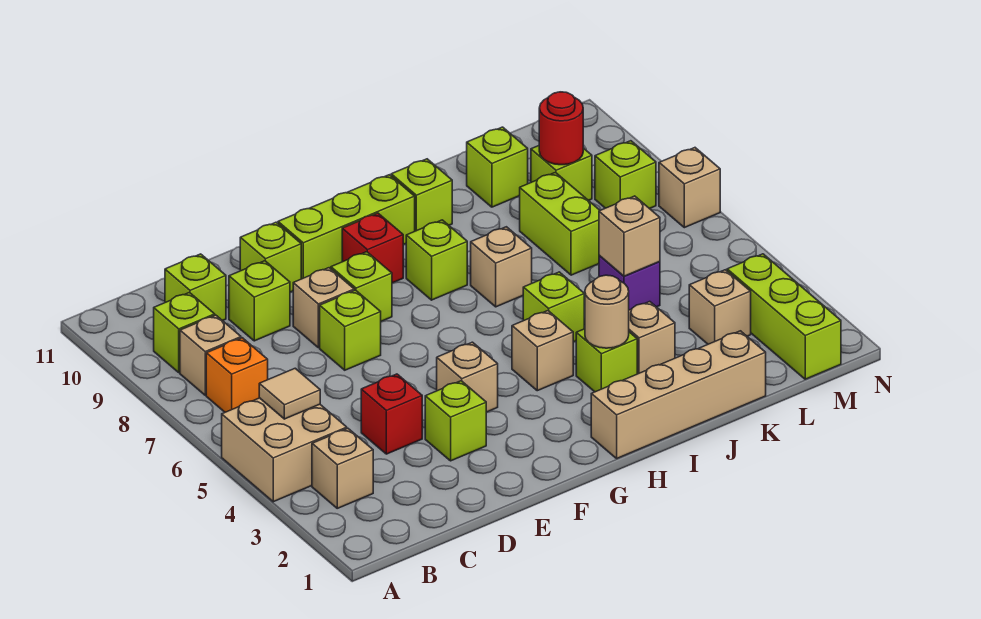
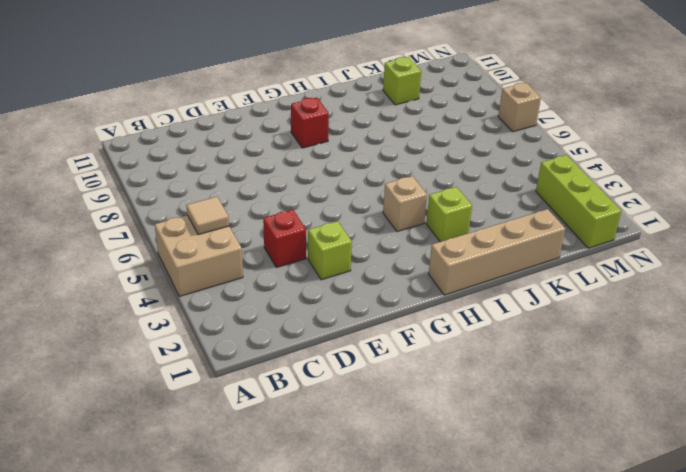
none -> tan 1x1 brick [312,428,373,508]
none -> orange 1x1 brick [206,338,268,412]
none -> tan 1x1 brick [180,315,241,395]
none -> lime 1x1 brick [154,293,215,373]

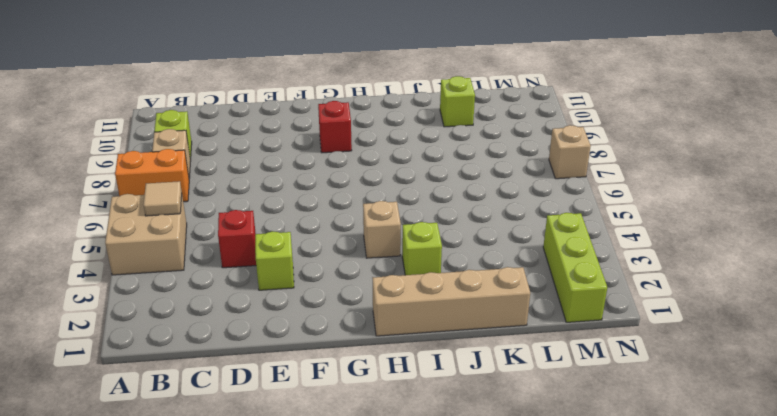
orange 1x2 brick [115,149,189,202] -> orange 1x1 brick [206,338,268,412]
none -> tan 1x1 brick [312,428,373,508]
none -> lime 1x1 brick [165,254,226,321]
none -> lime 1x1 brick [229,261,290,341]
none -> lime 1x1 brick [320,290,381,370]

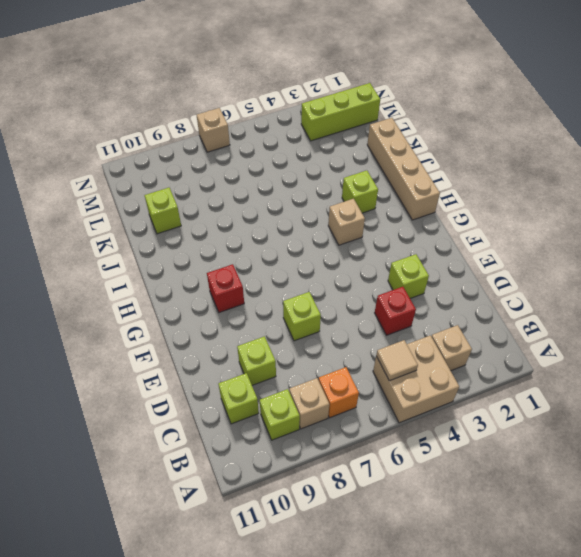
none -> tan 1x1 brick [293,268,354,348]
none -> lime 1x1 brick [240,222,301,292]
none -> tan 1x1 brick [437,342,498,412]
none -> lime 1x1 brick [331,252,392,321]

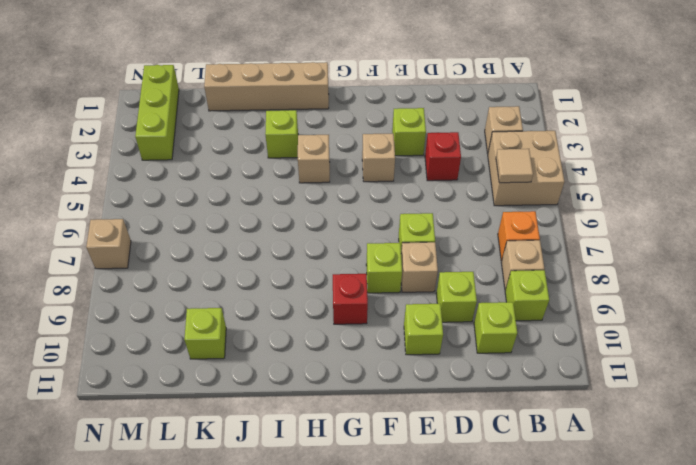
none -> lime 1x3 brick [278,175,415,279]
none -> lime 1x1 brick [406,220,467,300]
none -> lime 1x1 brick [523,272,584,342]
none -> tan 1x1 brick [471,227,532,307]

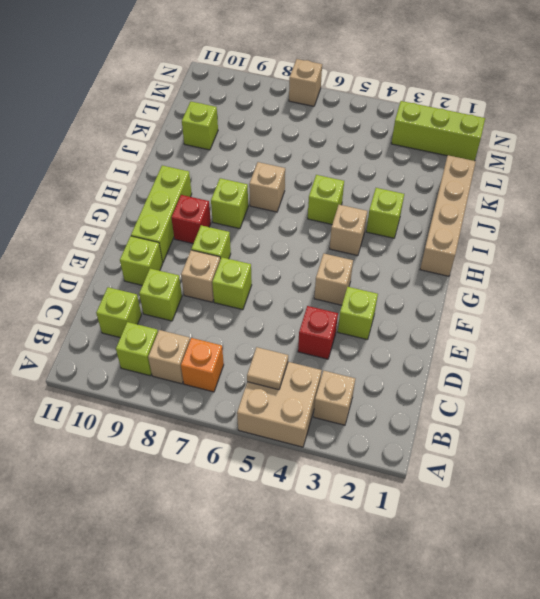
none -> lime 1x1 brick [391,159,452,231]
none -> tan 1x1 brick [629,302,675,374]
none -> purple 1x1 brick [599,255,660,310]
none -> lime 1x2 brick [520,172,600,275]

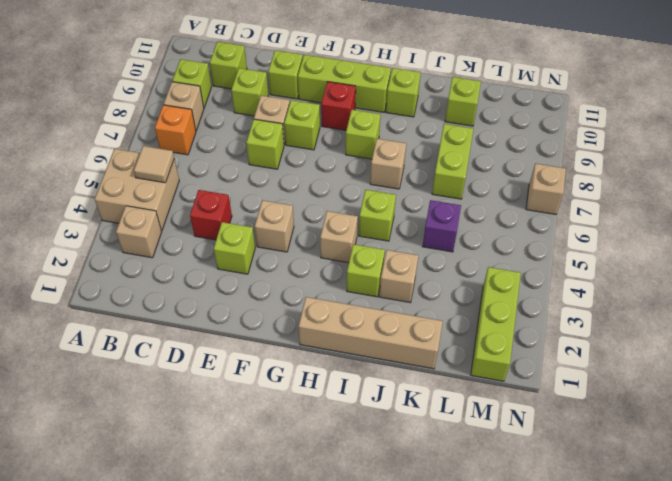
none -> tan 1x1 brick [689,270,751,344]
none -> lime 1x1 brick [531,146,592,201]
none -> lime 1x1 brick [595,141,656,209]
none -> tan 1x1 round brick [585,275,629,348]

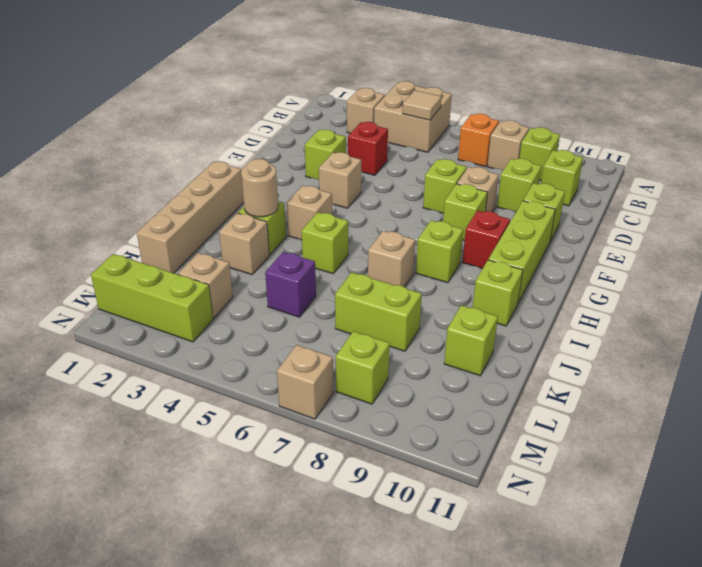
none -> lime 1x1 brick [531,146,592,201]
none -> tan 1x1 brick [599,196,660,276]
none -> red 1x1 round brick [539,92,583,165]

